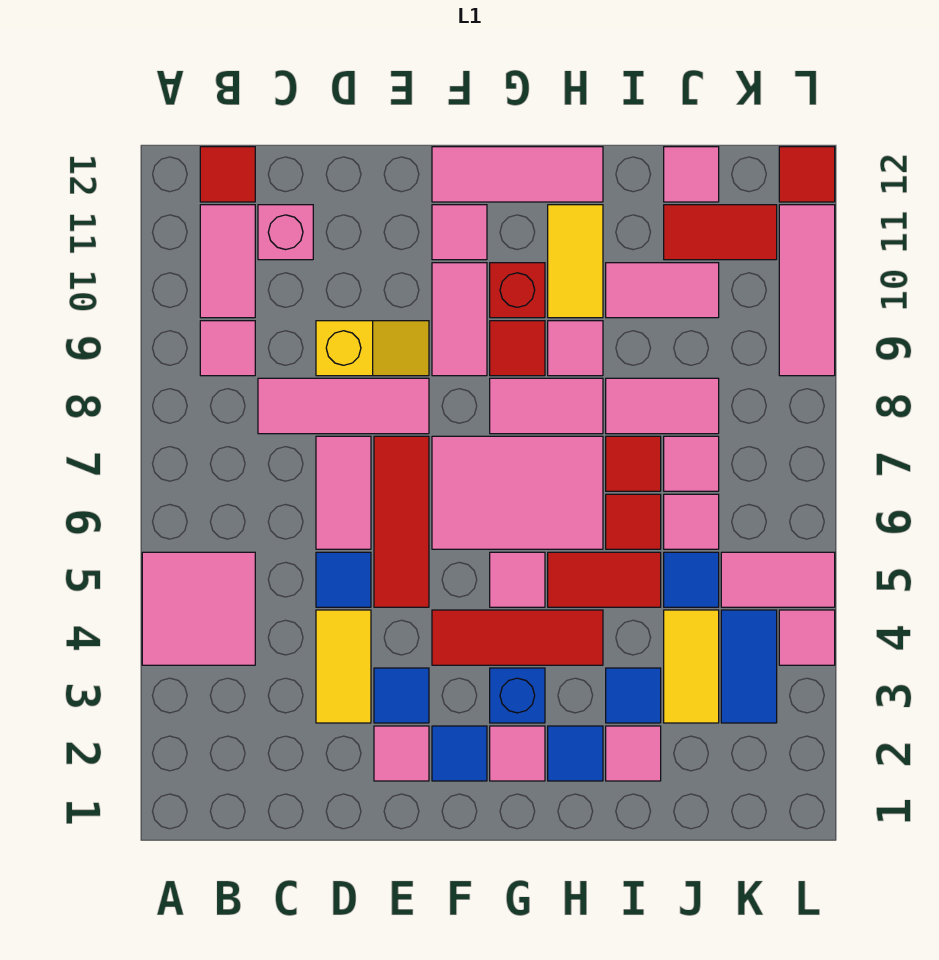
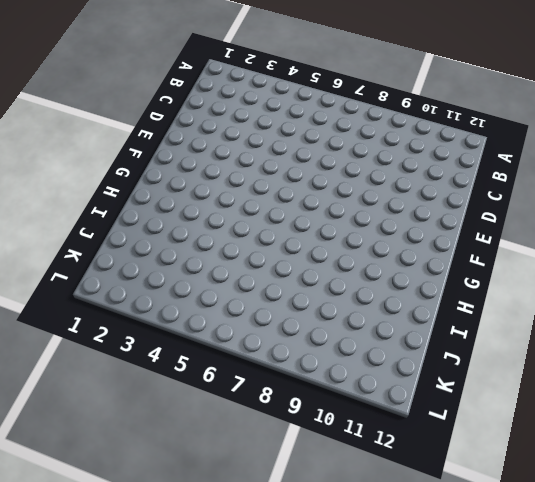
none -> pink 2x2 tile [142,552,255,665]
none -> pink 1x1 tile [200,321,255,376]
none -> pink 1x2 tile [200,205,255,318]
none -> red 1x1 tile [200,147,255,202]

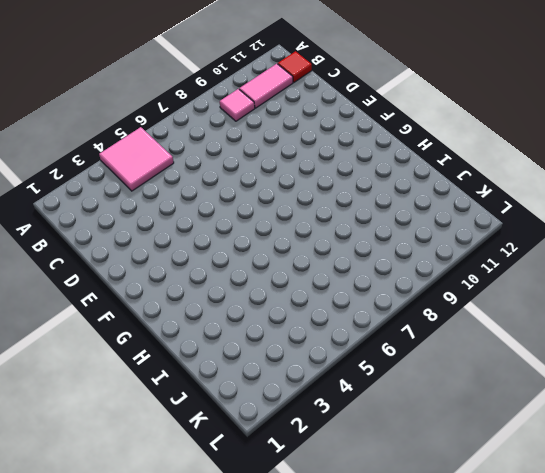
none -> pink 1x3 tile [258,378,429,434]
none -> pink 1x1 brick [258,205,313,260]
none -> yellow 1x2 tile [316,610,371,723]
none -> blue 1x1 tile [316,552,371,607]

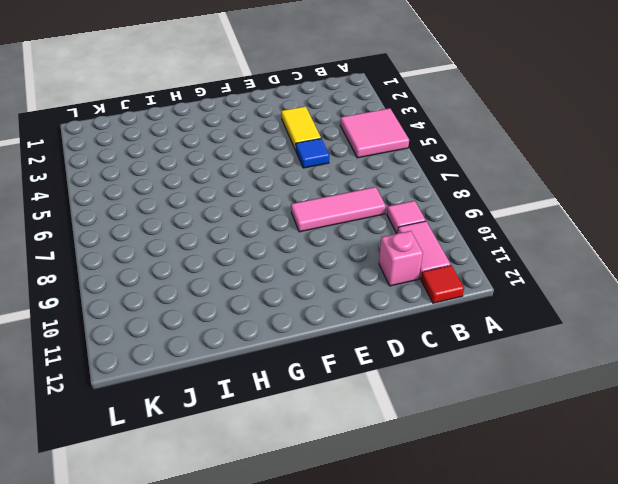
none -> pink 1x2 tile [316,436,371,549]
none -> yellow 1x2 slope [316,321,429,376]
none -> pink 1x1 tile [374,726,429,781]
none -> blue 1x1 tile [374,668,429,723]

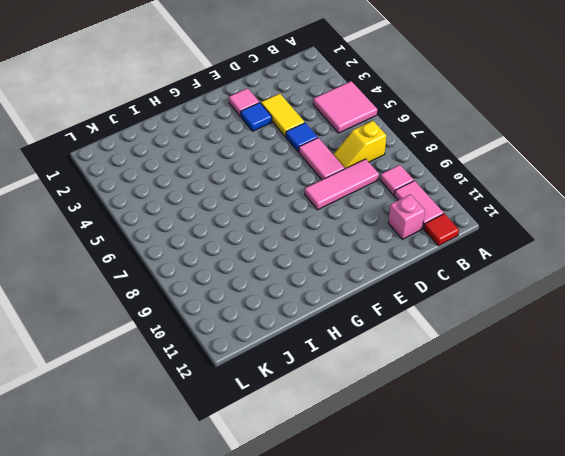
yellow 1x2 slope [333,121,386,169] -> yellow 1x2 slope moved to [316,321,429,376]
none -> red 1x3 tile [374,436,429,607]
none -> blue 1x1 tile [432,726,487,781]
none -> red 1x3 tile [432,610,603,665]
none -> pink 2x3 tile [432,436,603,549]

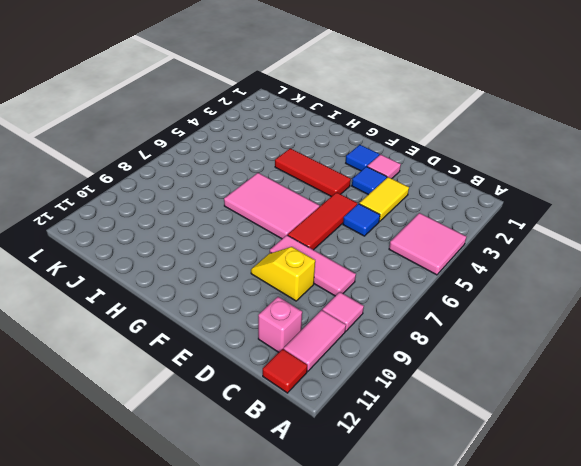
none -> pink 1x2 tile [316,436,371,549]
none -> pink 1x2 tile [432,263,487,376]
none -> pink 1x1 tile [432,205,487,260]
none -> pink 1x3 tile [432,147,603,202]

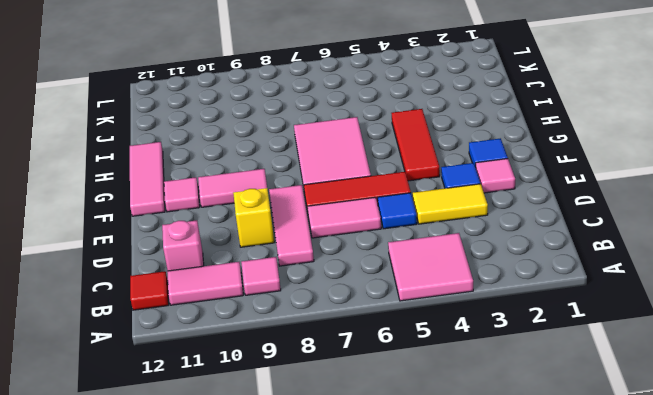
none -> pink 1x1 tile [490,726,545,781]
none -> blue 1x1 brick [490,668,545,723]
none -> pink 1x1 tile [490,552,545,607]
none -> pink 1x2 tile [490,378,603,434]

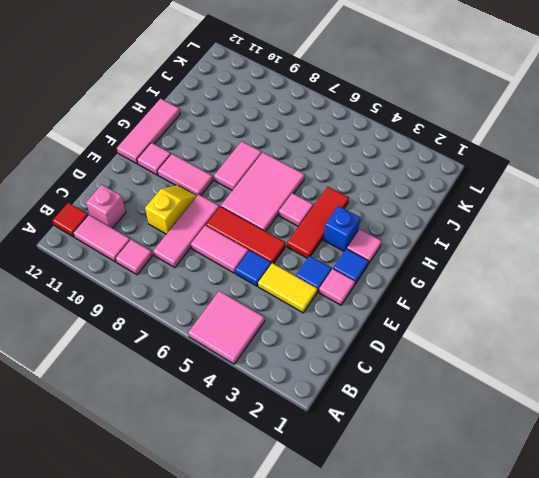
none -> red 1x1 tile [490,321,545,376]
none -> red 1x1 brick [490,263,545,318]
none -> blue 1x1 tile [548,726,603,781]
none -> red 1x2 tile [548,552,661,607]

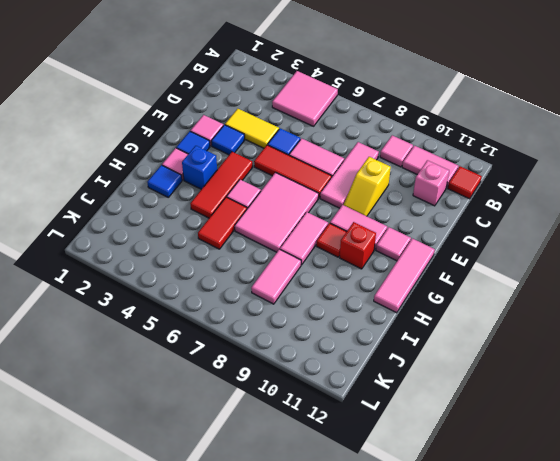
none -> pink 1x1 tile [548,321,603,376]
none -> yellow 1x2 tile [548,205,603,318]
none -> pink 1x1 tile [606,726,661,781]
none -> blue 1x1 tile [606,668,661,723]

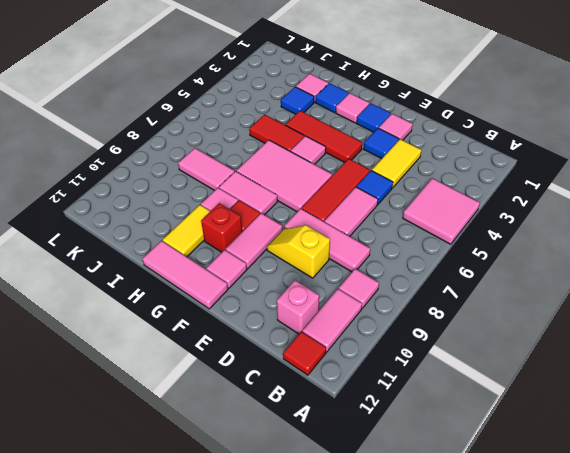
none -> blue 1x1 brick [490,668,545,723]
none -> red 1x1 tile [606,494,661,549]
none -> red 1x1 tile [606,436,661,491]
none -> pink 1x2 tile [606,263,719,318]

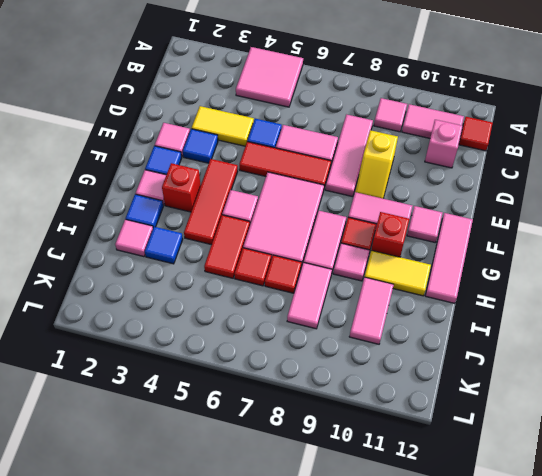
red 1x1 brick [162,163,201,212] -> blue 1x1 brick [490,668,545,723]
none -> yellow 1x2 tile [664,610,719,723]
none -> blue 1x1 tile [664,552,719,607]
none -> pink 1x1 tile [664,494,719,549]
none -> pink 1x1 tile [664,436,719,491]

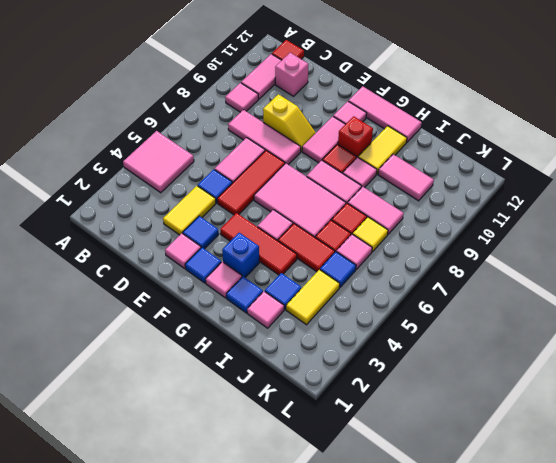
yellow 1x1 tile [353,217,388,252] -> pink 1x1 tile [664,436,719,491]
none -> red 1x2 tile [664,205,777,260]
none -> pink 1x1 tile [664,147,719,202]
none -> blue 1x2 tile [721,610,777,723]
none -> pink 1x2 tile [721,552,835,607]

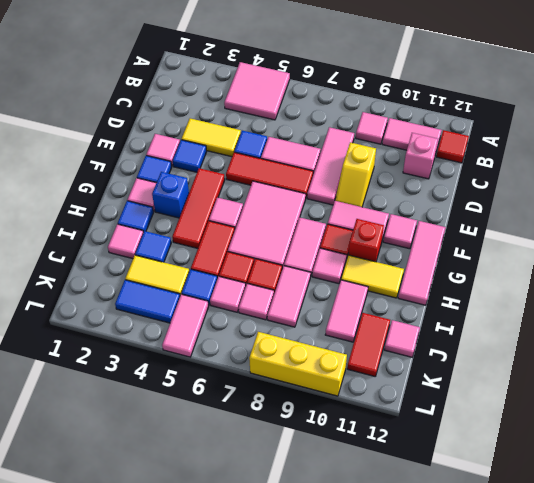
yellow 1x3 brick [249,332,347,396] -> pink 1x3 tile [779,205,835,376]
none -> pink 1x1 tile [779,610,835,665]
none -> red 1x1 tile [779,147,835,202]

